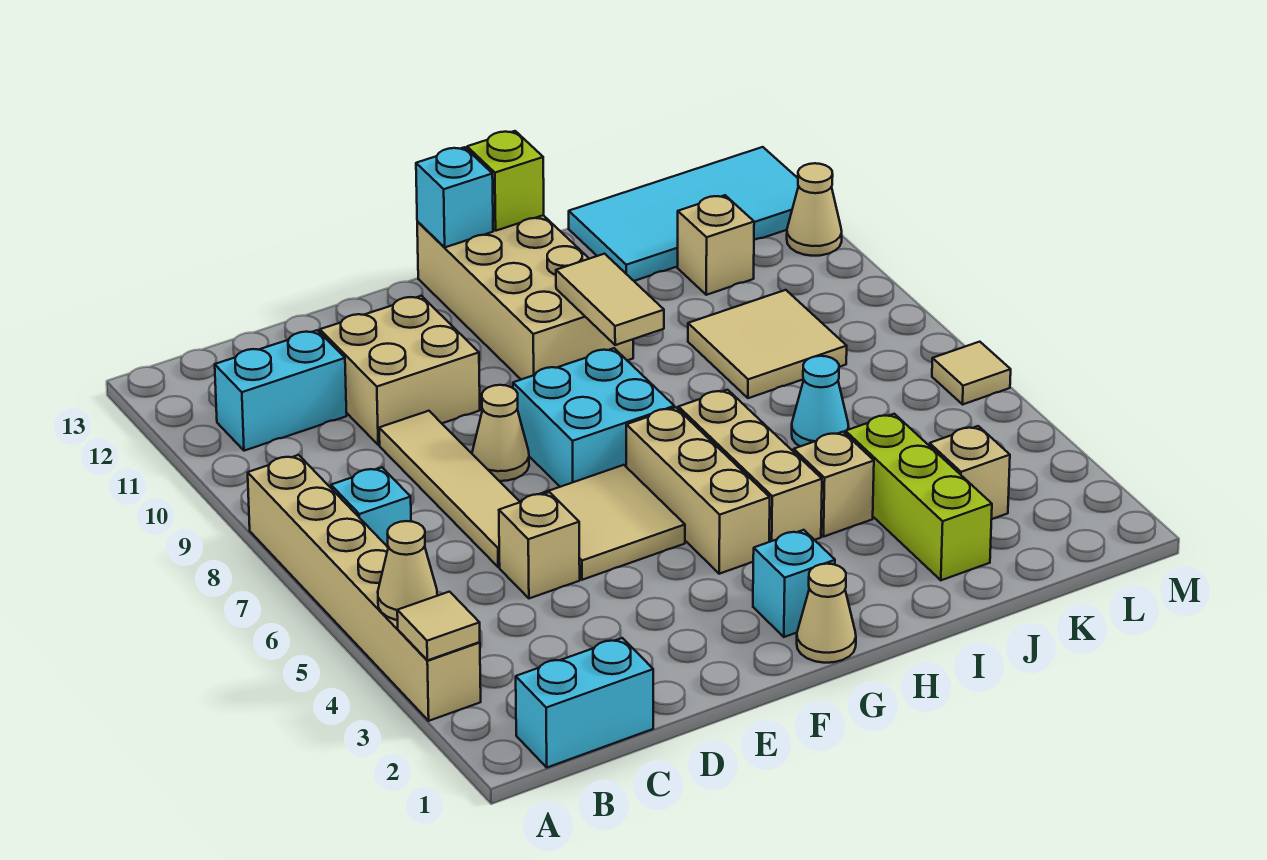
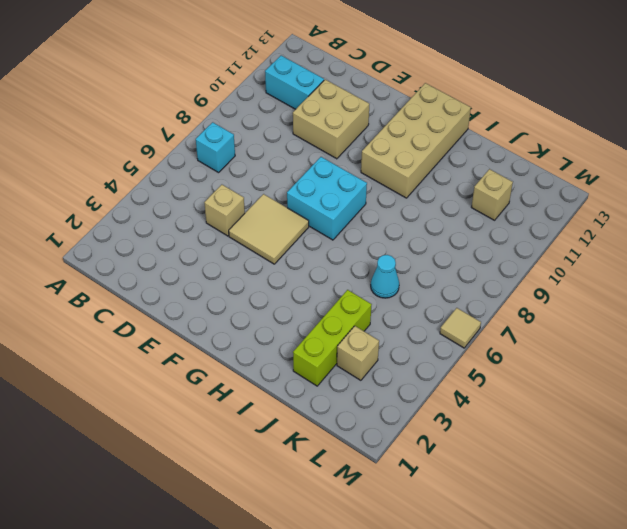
none -> tan 1x6 brick [248,455,481,721]
none -> cyan 1x2 brick [516,638,653,767]
none -> tan 1x4 tile [379,411,520,567]

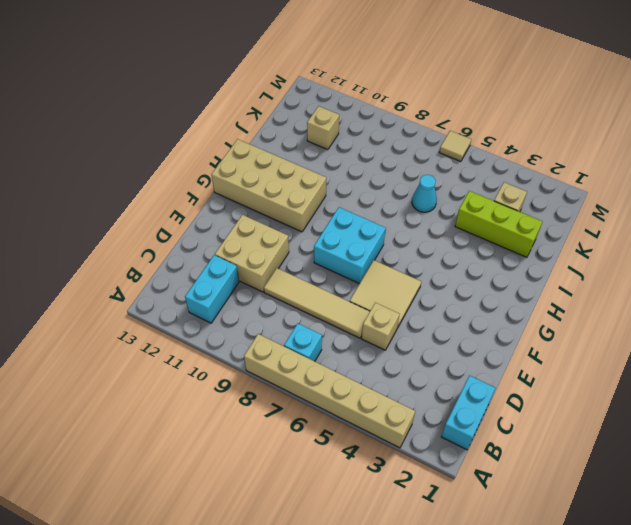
none -> tan 1x1 cone [472,385,529,481]
none -> tan 1x1 cone [797,564,856,663]
none -> cyan 1x1 brick [753,530,835,637]

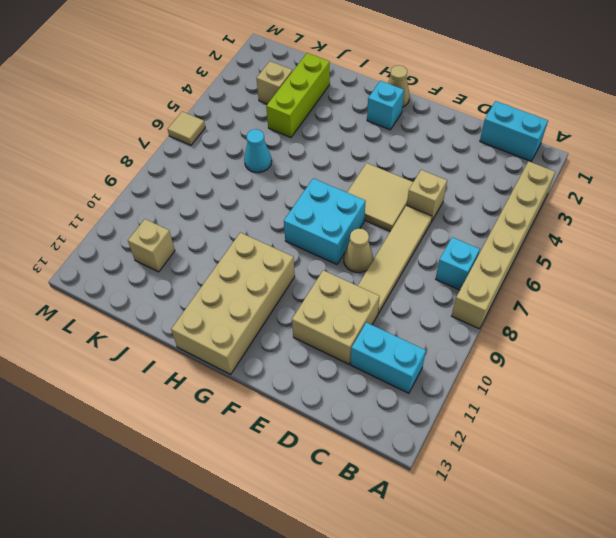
none -> tan 1x3 brick [626,407,770,574]
none -> tan 1x3 brick [678,390,822,542]
none -> tan 1x1 brick [794,432,874,537]

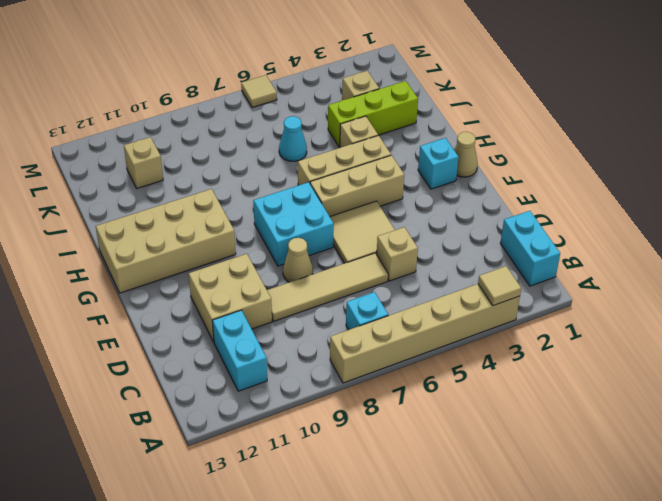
none -> tan 2x2 tile [688,290,847,398]
none -> cyan 2x4 tile [569,147,798,281]
none -> tan 1x1 cone [787,163,842,256]

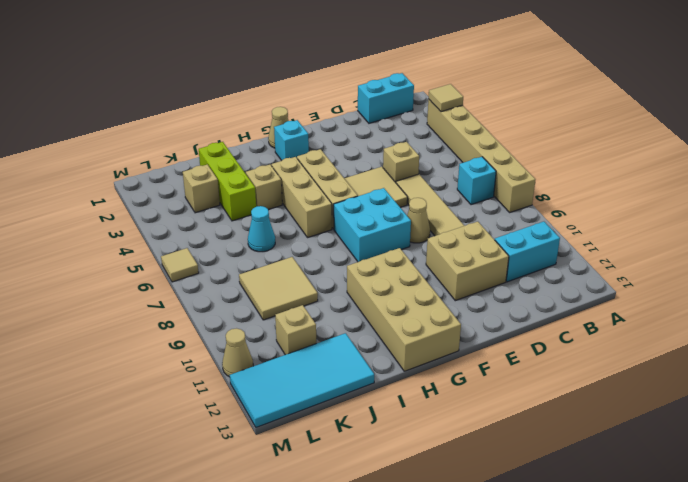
none -> tan 1x1 cone [378,521,437,620]
none -> cyan 1x1 brick [416,147,493,247]
none -> tan 1x2 tile [556,254,664,345]

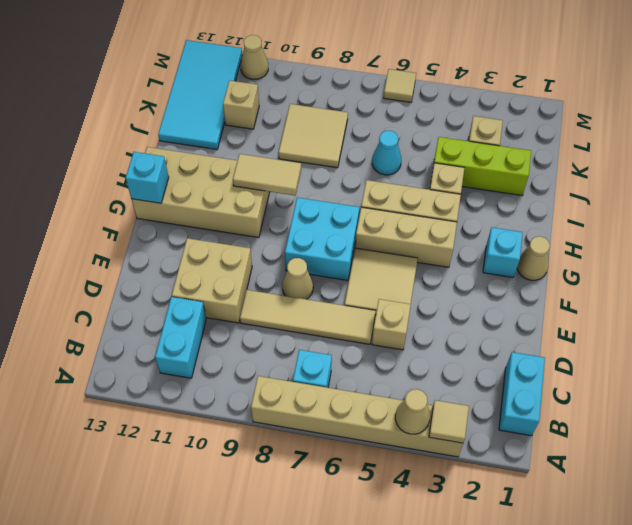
none -> lime 1x1 brick [467,131,544,231]

